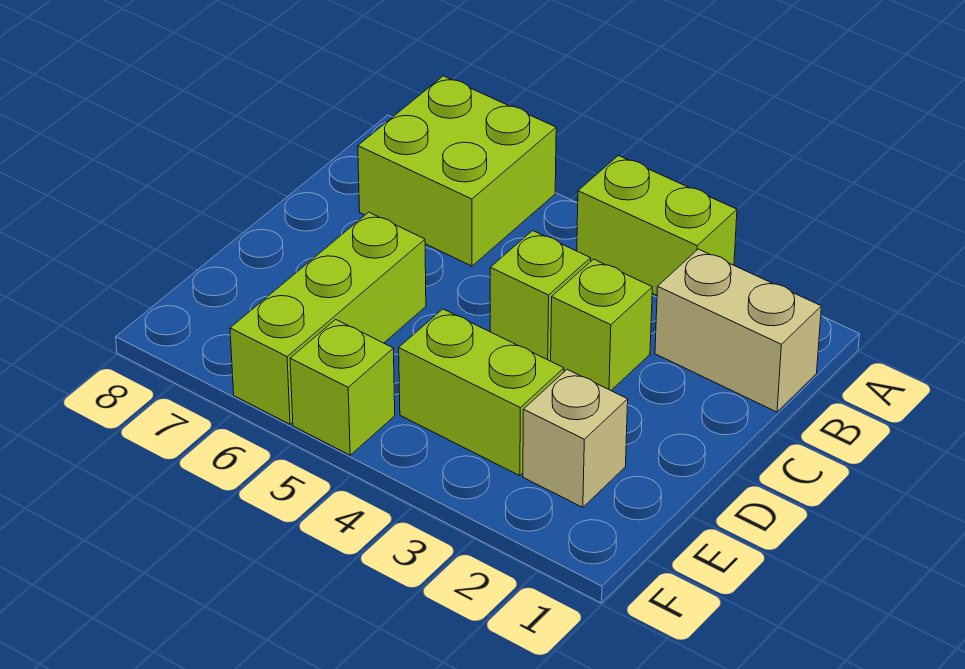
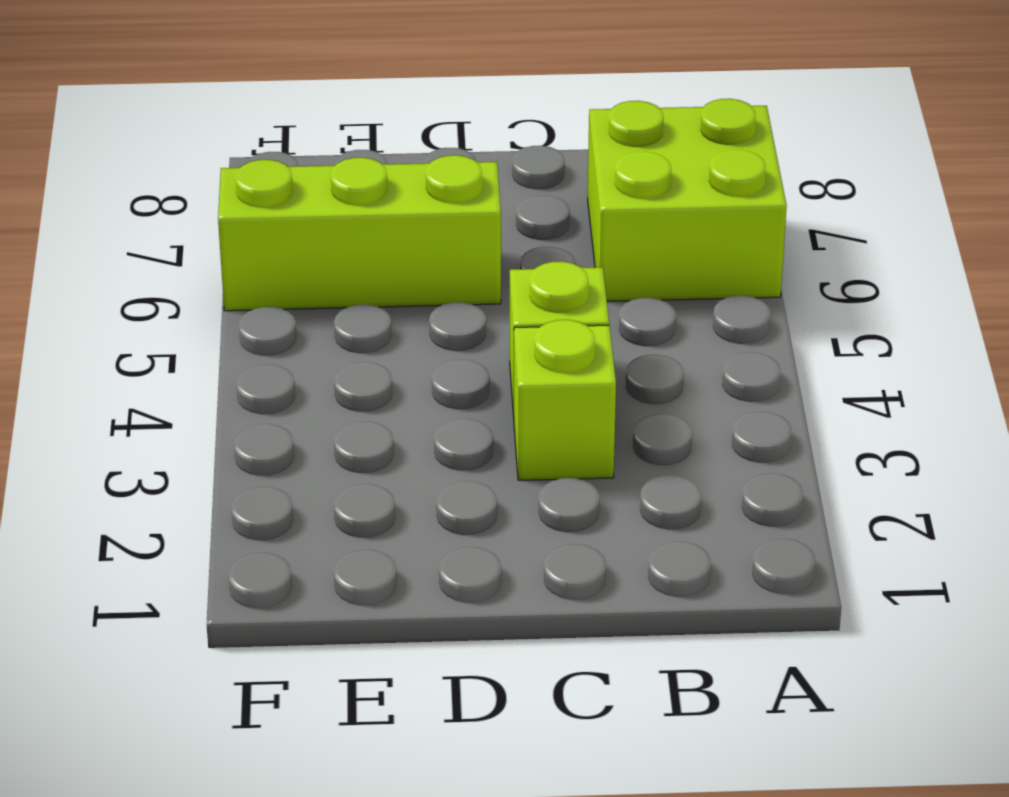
none -> lime 1x2 brick [577,156,737,295]
none -> tan 1x2 brick [655,249,821,412]

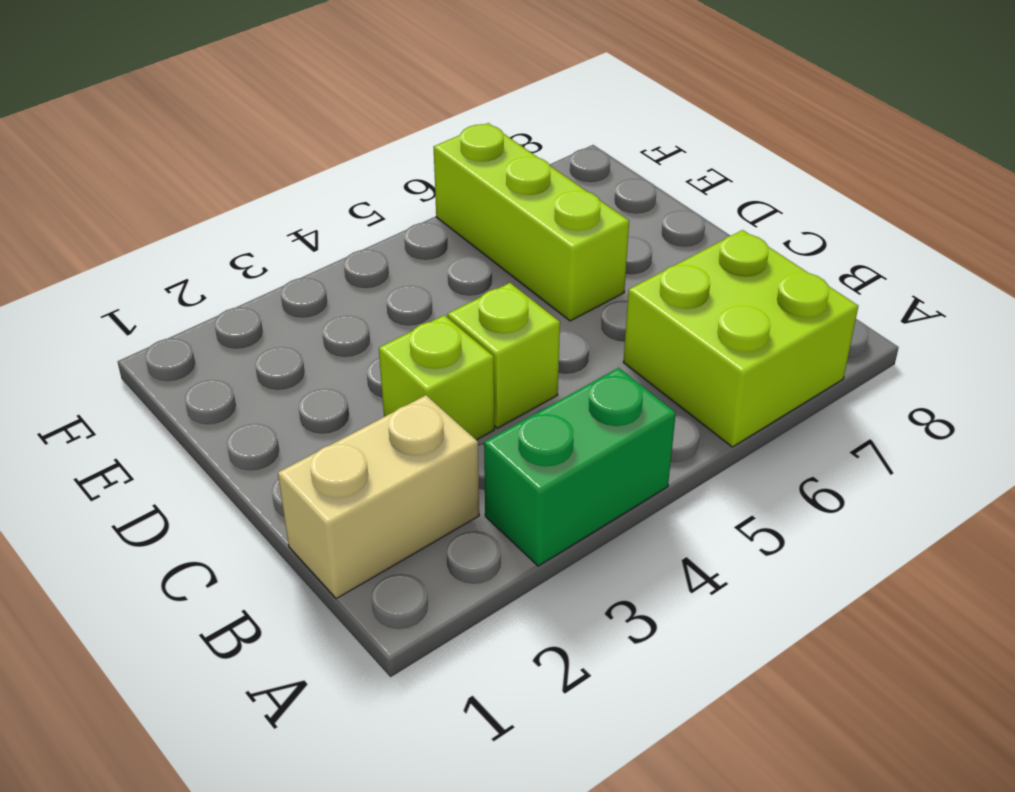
green 1x2 brick [484,368,676,566] -> lime 1x2 brick [577,156,737,295]
none -> tan 1x1 brick [523,370,628,507]
none -> lime 1x2 brick [399,309,564,476]

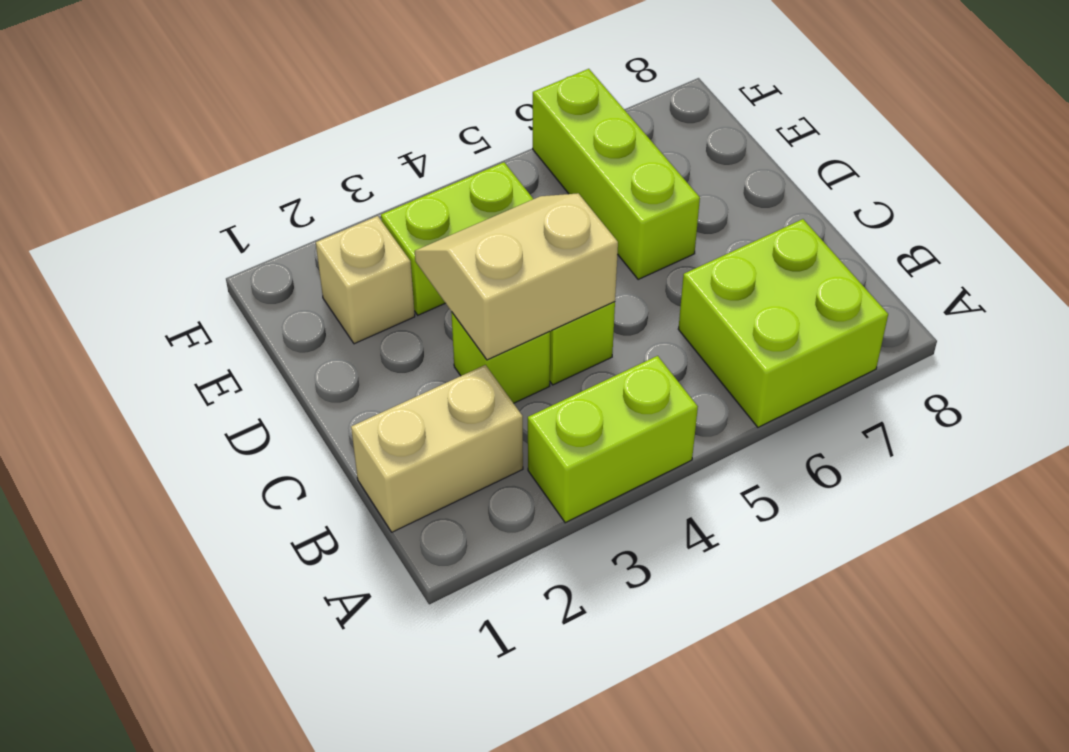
tan 2x2 slope [415,193,618,360] -> none
none -> lime 1x1 brick [290,319,395,455]

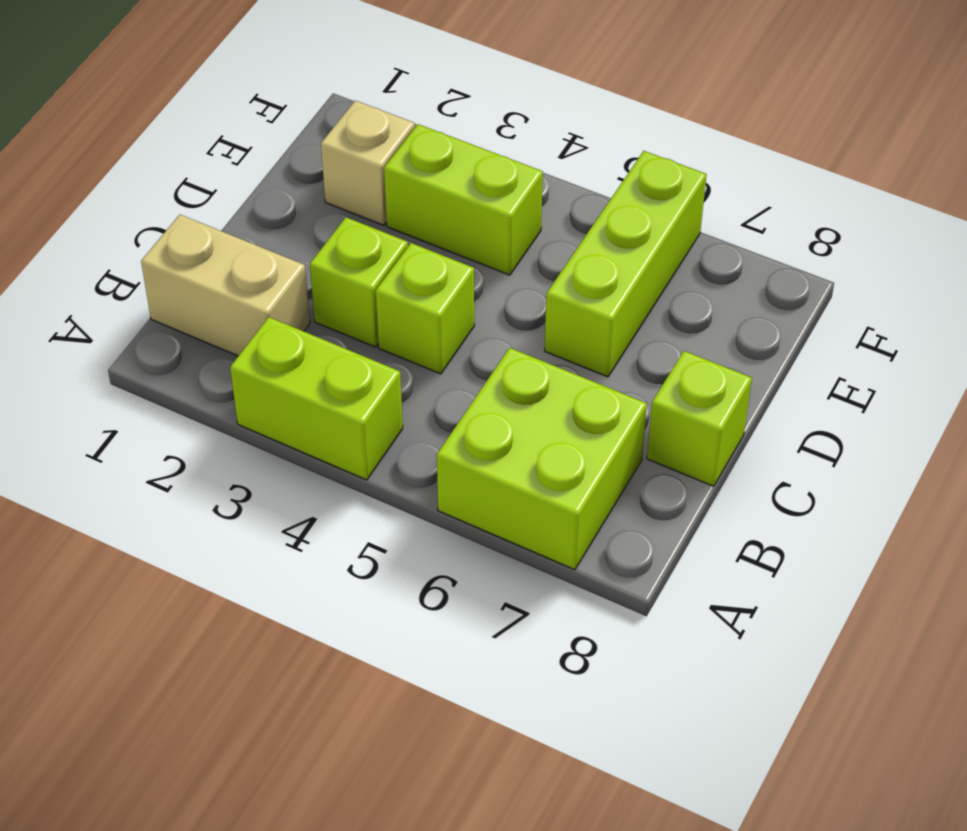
lime 1x1 brick [647,351,752,486] -> lime 1x1 brick moved to [290,319,395,455]

